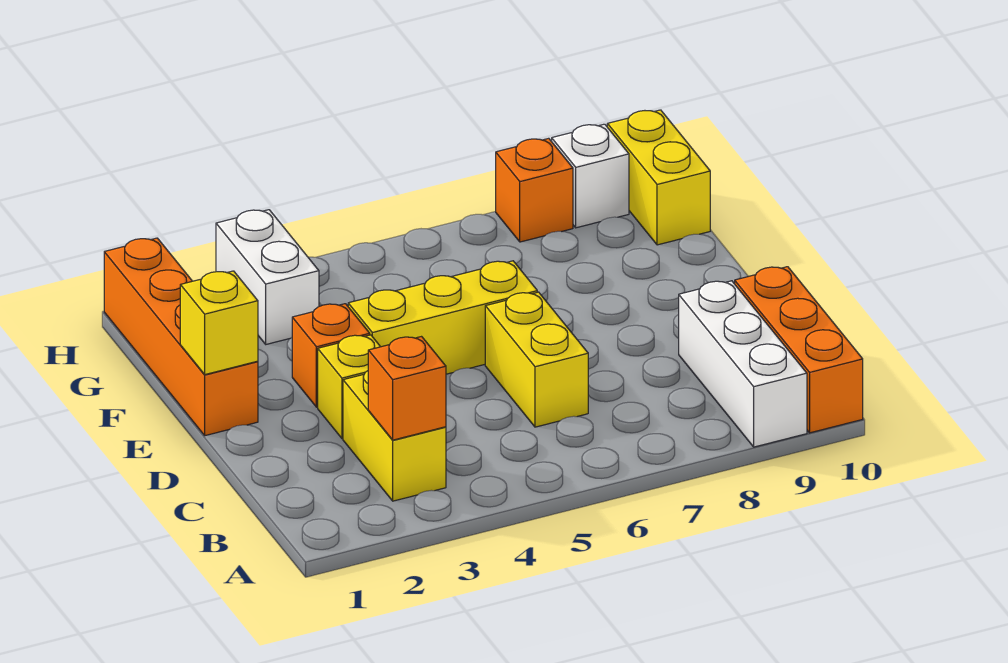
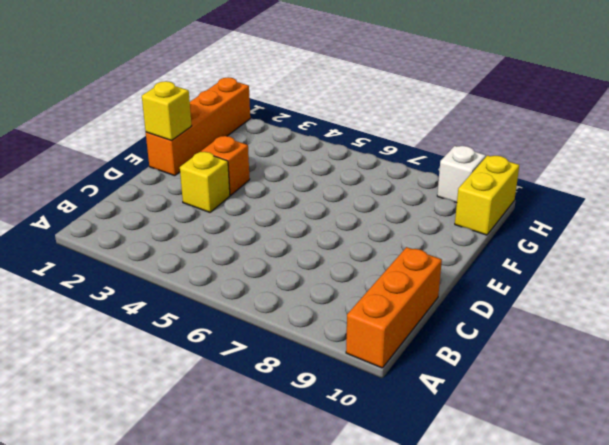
none -> white 1x3 brick [679,281,807,447]
none -> yellow 1x2 brick [343,371,446,501]
none -> yellow 1x2 brick [485,292,588,427]

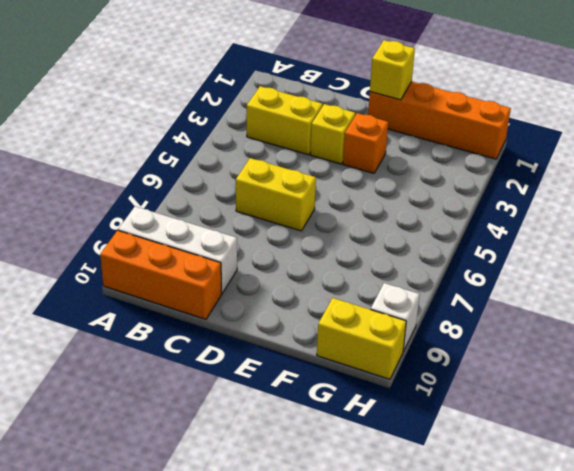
none -> yellow 1x3 brick [348,261,537,374]
none -> white 1x2 brick [216,210,319,344]
none -> orange 1x1 brick [496,138,573,242]

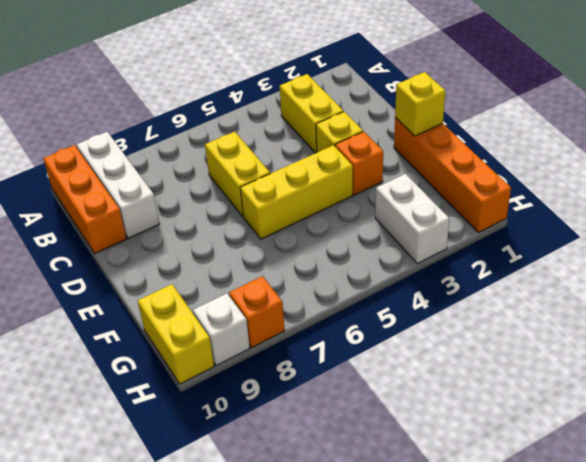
none -> orange 1x1 brick [368,337,446,440]

